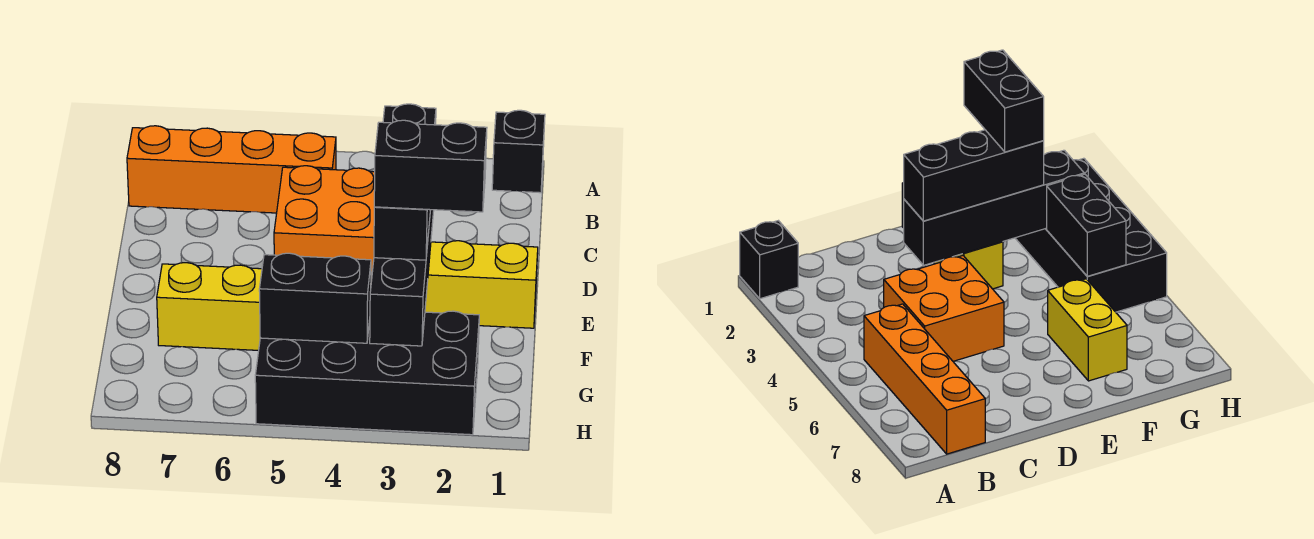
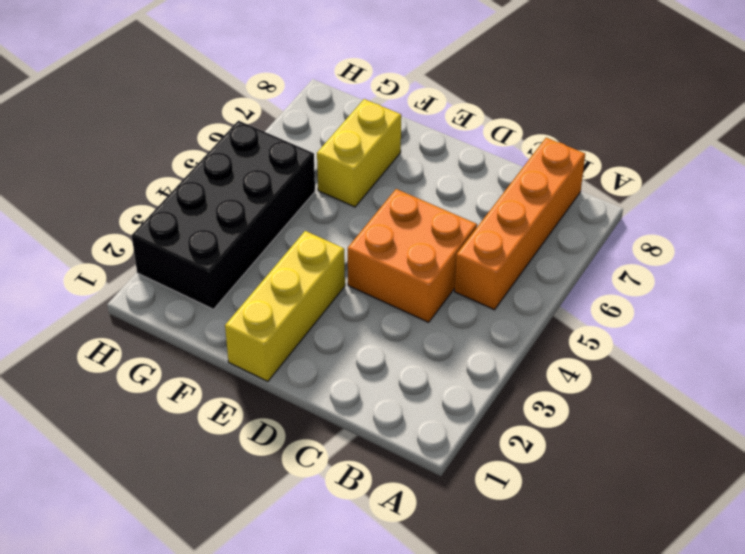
none -> black 1x1 brick [492,110,545,193]
none -> black 1x4 brick [370,210,434,346]

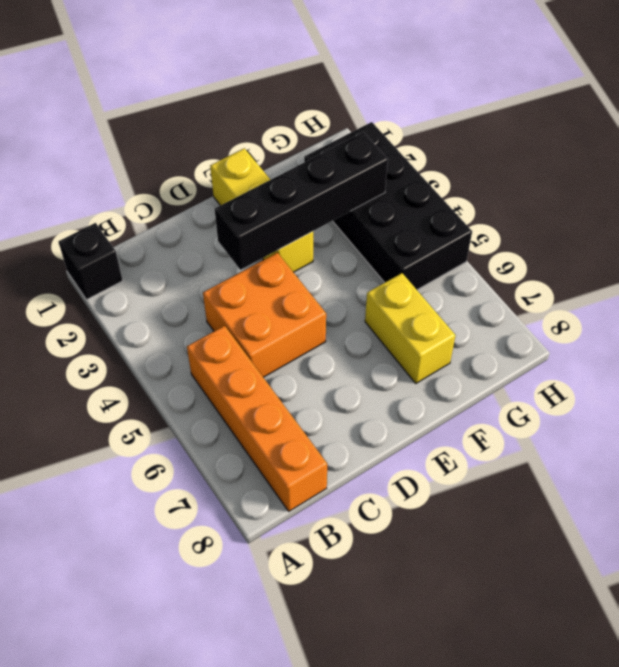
none -> black 1x2 brick [259,253,371,343]
none -> black 1x3 brick [374,104,436,260]

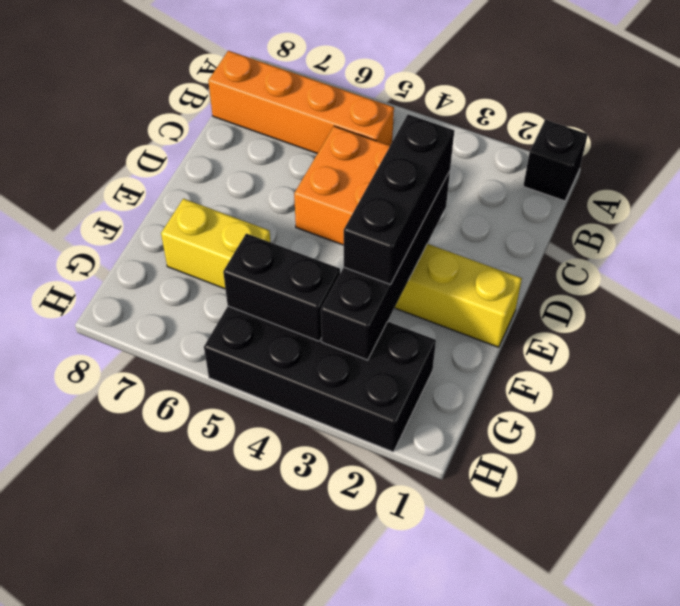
none -> black 1x2 brick [374,120,487,212]

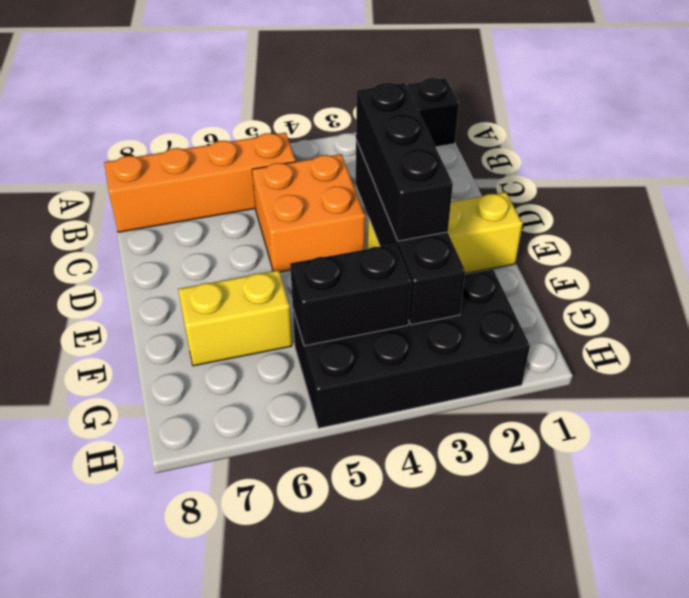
none -> black 1x2 brick [374,120,487,212]

